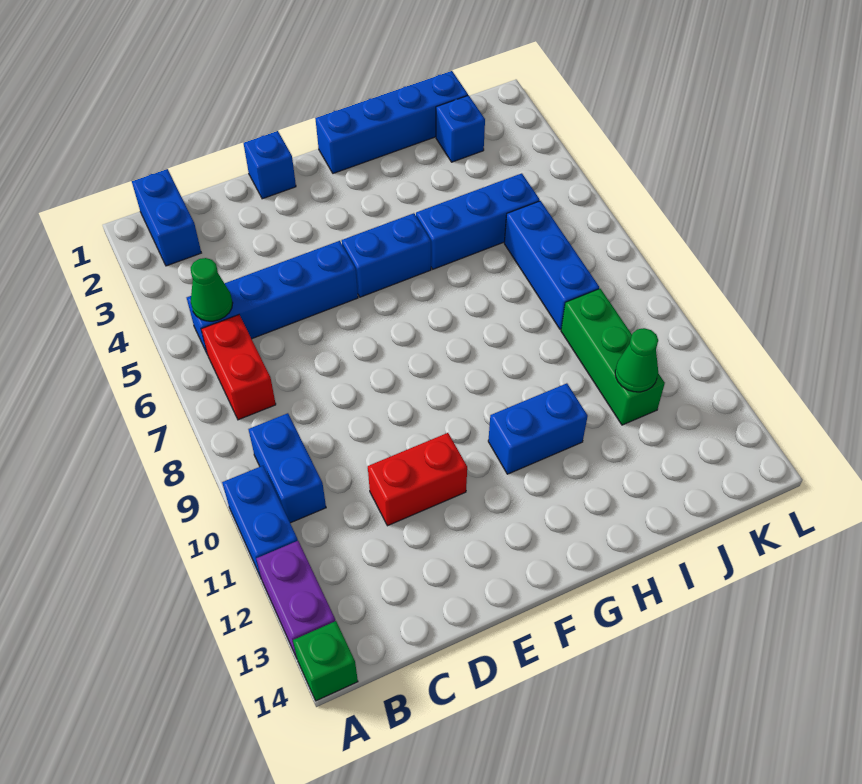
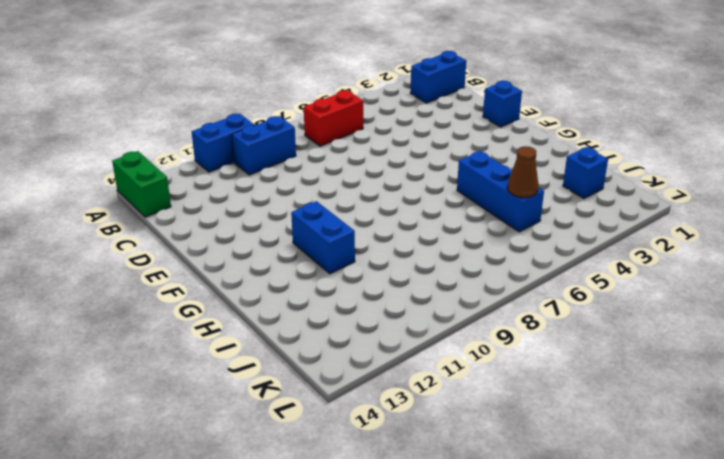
green 1x2 brick [112,151,171,217] -> green 1x1 brick [293,621,358,701]
brown 1x1 cone [508,146,538,198] -> none
none -> purple 1x2 brick [256,541,335,658]
none -> blue 1x4 brick [187,241,358,355]
none -> red 1x2 brick [368,433,467,526]

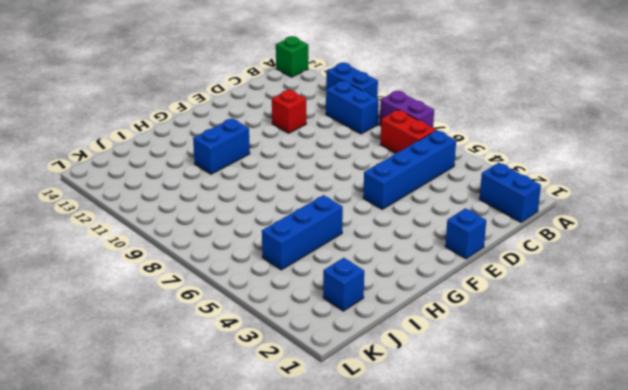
purple 1x2 brick [380,91,434,128] -> purple 1x2 brick moved to [256,541,335,658]
red 1x1 brick [272,90,306,133] -> red 1x2 brick [368,433,467,526]
none -> blue 1x2 brick [342,213,431,297]
none -> blue 1x4 brick [315,71,468,173]
none -> blue 1x3 brick [504,201,599,330]

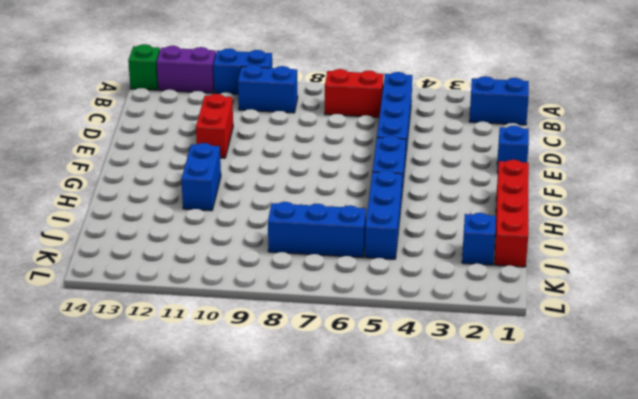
red 1x4 brick [495,160,529,267] -> blue 1x4 brick [315,71,468,173]
none -> green 1x3 brick [561,289,665,425]
none -> green 1x1 cone [191,258,233,321]
none -> green 1x1 cone [615,328,658,392]

